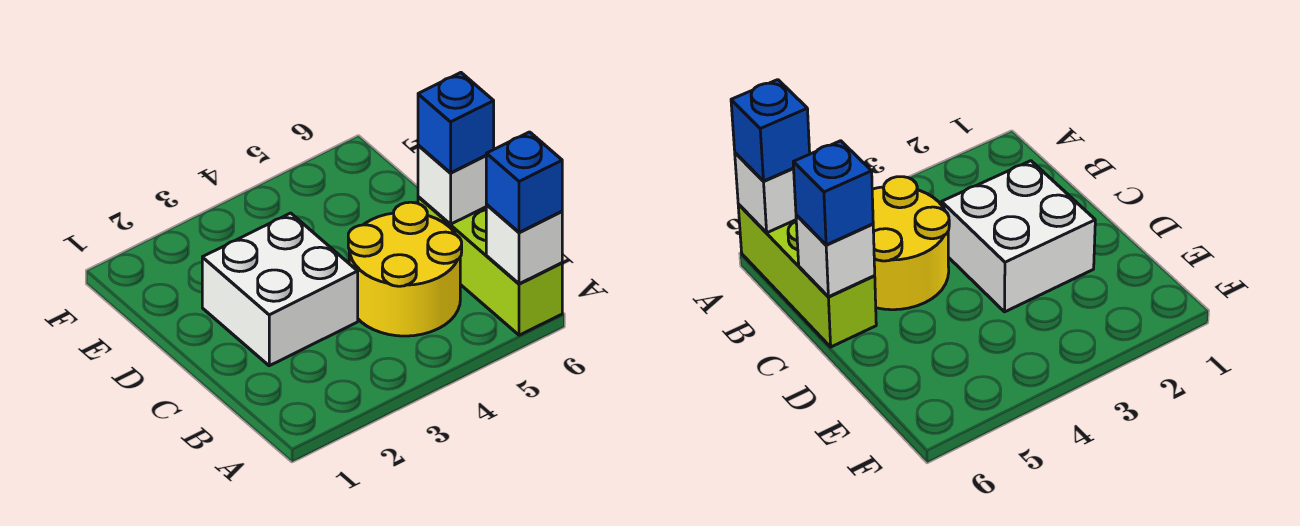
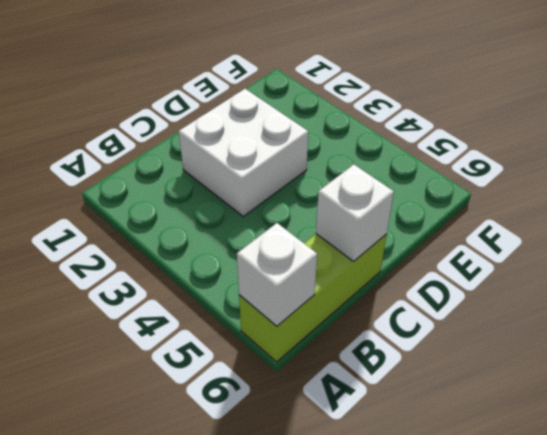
none -> yellow 2x2 round brick [348,202,462,336]
none -> blue 1x1 brick [486,132,562,232]

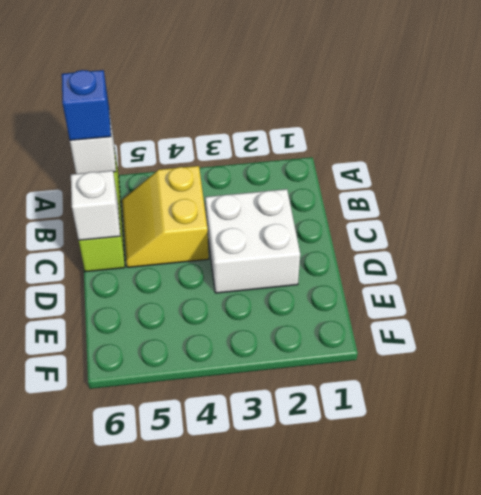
yellow 2x2 slope [122,166,209,267] -> yellow 2x2 round brick [348,202,462,336]
none -> blue 1x1 brick [418,73,494,173]

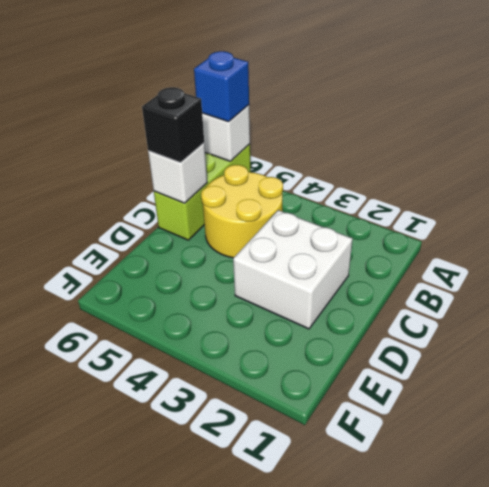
black 1x1 brick [142,87,204,162] -> blue 1x1 brick [418,73,494,173]

